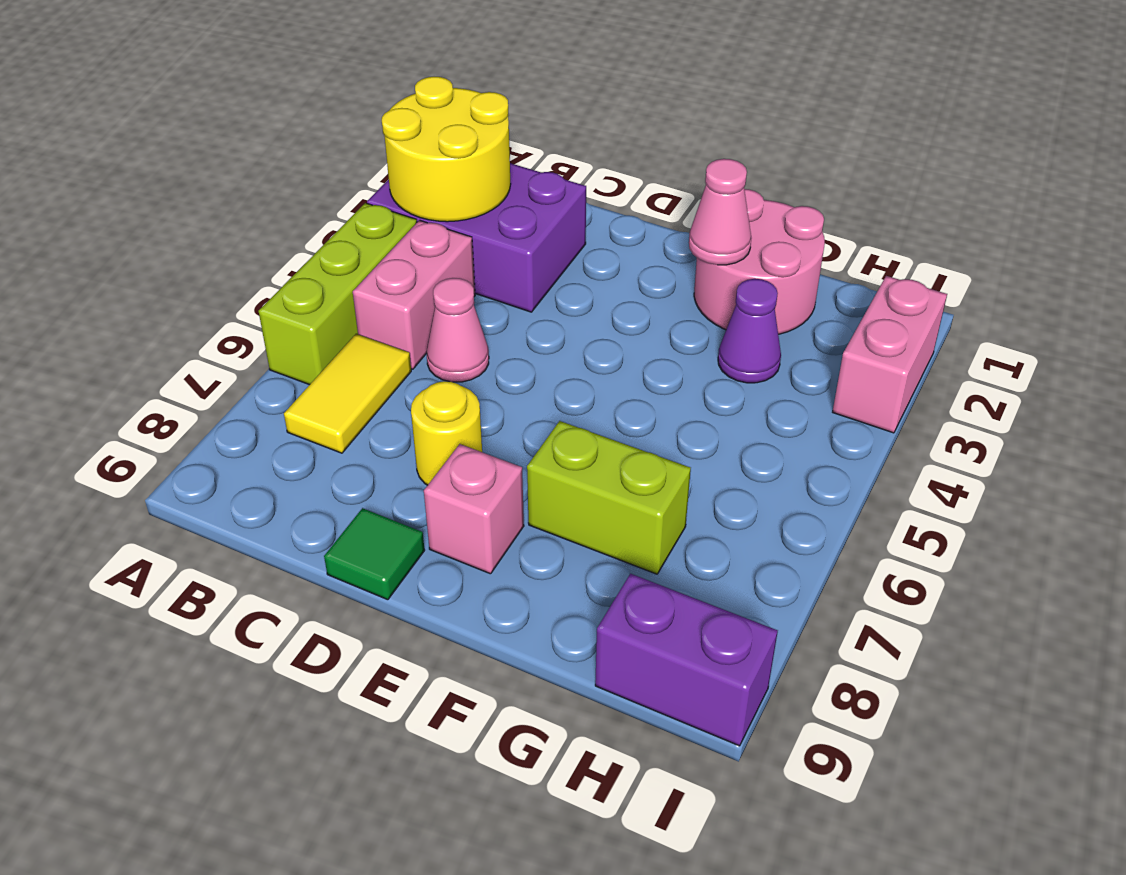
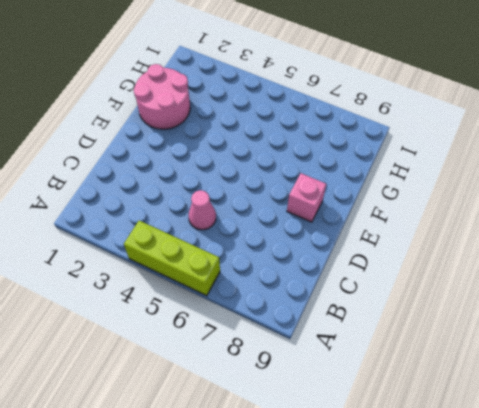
none -> purple 2x3 brick [367,163,586,312]
none -> pink 1x2 brick [353,220,475,369]
none -> yellow 1x2 tile [284,334,411,453]

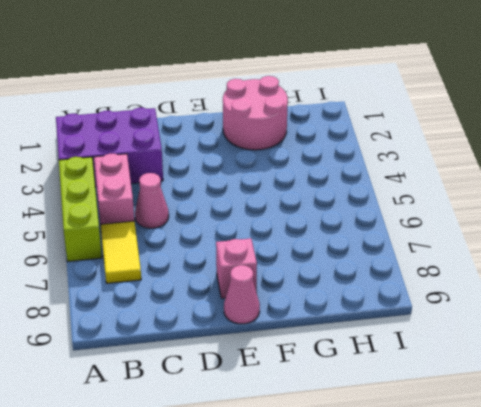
pink 1x1 cone [224,265,260,324] -> pink 1x1 cone moved to [689,159,751,265]
none -> yellow 1x1 round brick [411,381,482,485]
none -> green 1x1 tile [324,508,425,600]
none -> lime 1x2 brick [527,421,691,574]

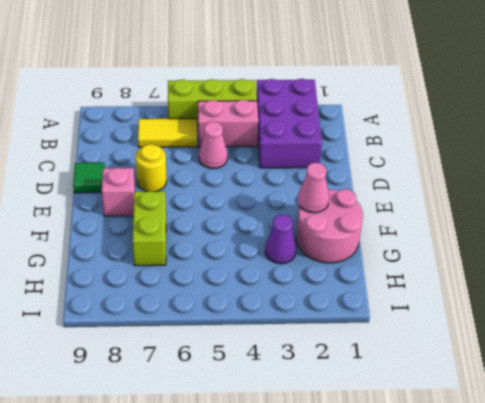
none -> purple 1x2 brick [595,574,778,746]
none -> pink 1x2 brick [833,276,947,433]
none -> yellow 2x2 round brick [382,77,511,222]

